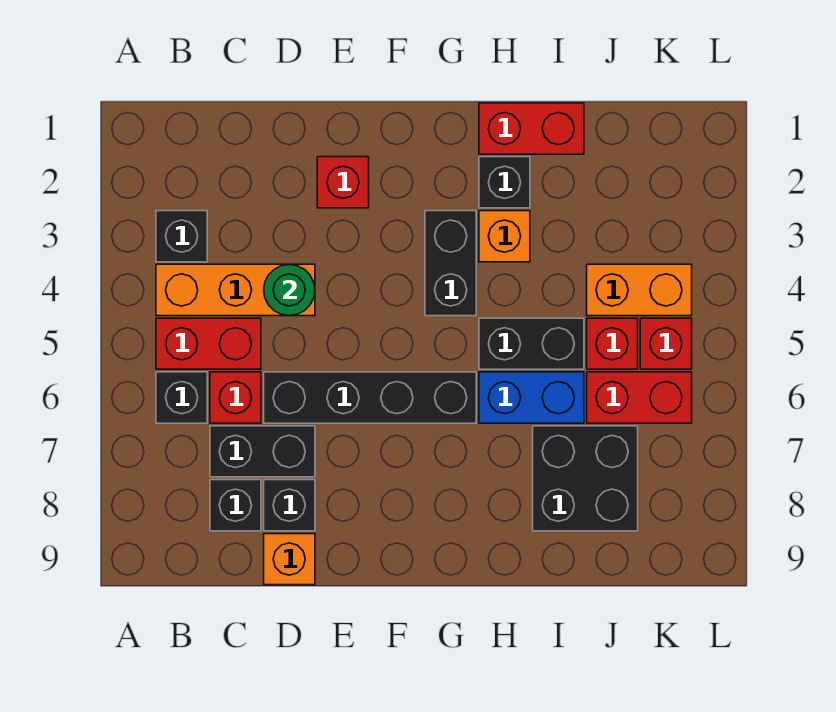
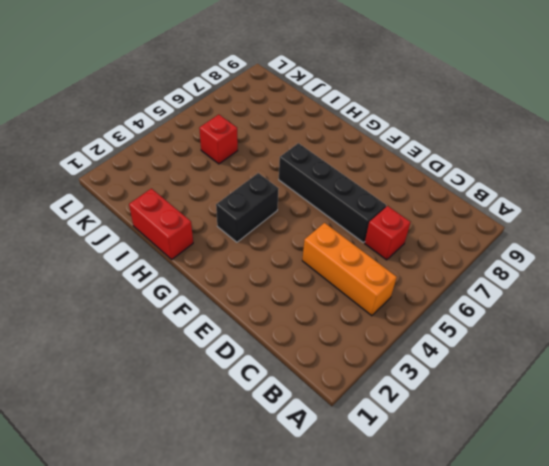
none -> black 1x1 brick [156,211,207,262]
none -> red 1x2 brick [156,318,261,369]
none -> black 1x1 brick [156,372,207,423]

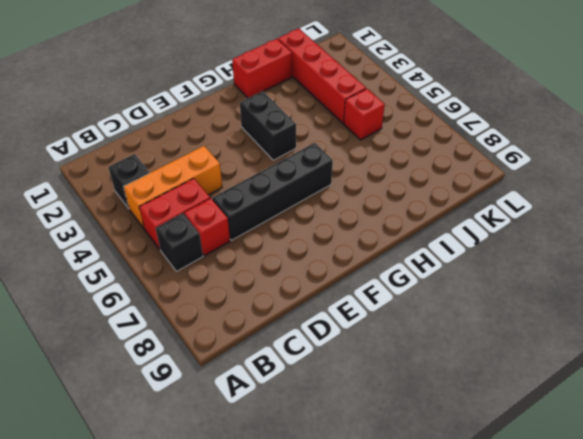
red 1x4 brick [278,28,366,123] -> orange 1x2 brick [587,264,692,316]
none -> black 1x2 brick [210,426,315,477]
none -> black 1x1 brick [210,480,261,531]
none -> black 1x1 brick [264,480,315,531]

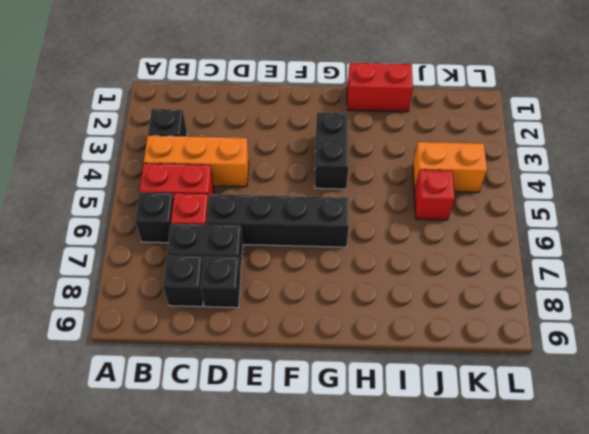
none -> orange 1x1 brick [264,534,315,585]
none -> red 1x1 brick [317,157,369,208]
none -> black 1x1 brick [479,157,530,208]

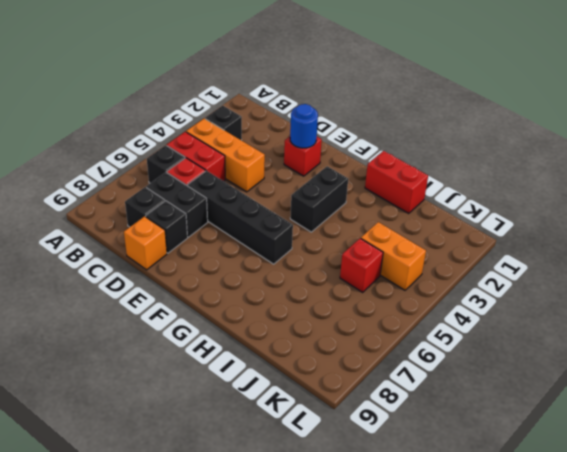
blue 1x1 round brick [290,104,318,148] -> none
none -> black 1x1 brick [479,157,530,208]
none -> orange 1x1 brick [479,211,530,262]
none -> black 1x2 brick [479,318,584,369]

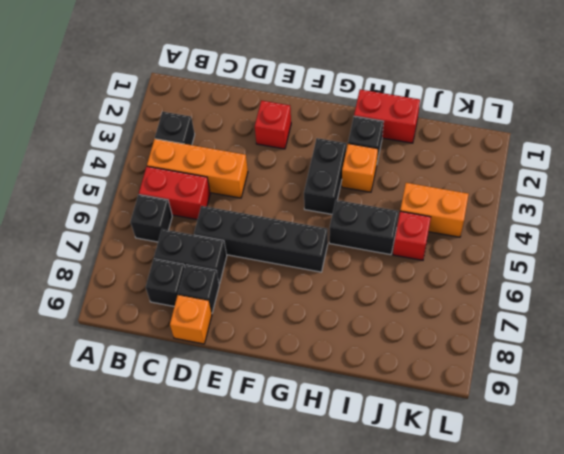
none -> red 1x1 brick [210,372,261,423]
none -> blue 1x2 brick [479,372,584,423]
none -> black 2x2 brick [533,426,638,531]

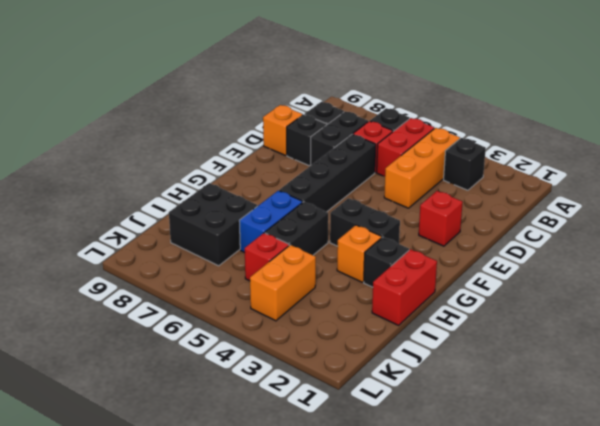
none -> red 1x2 brick [587,372,692,423]
none -> red 1x1 brick [640,318,692,369]
none -> green 1x1 round brick [264,264,315,316]

